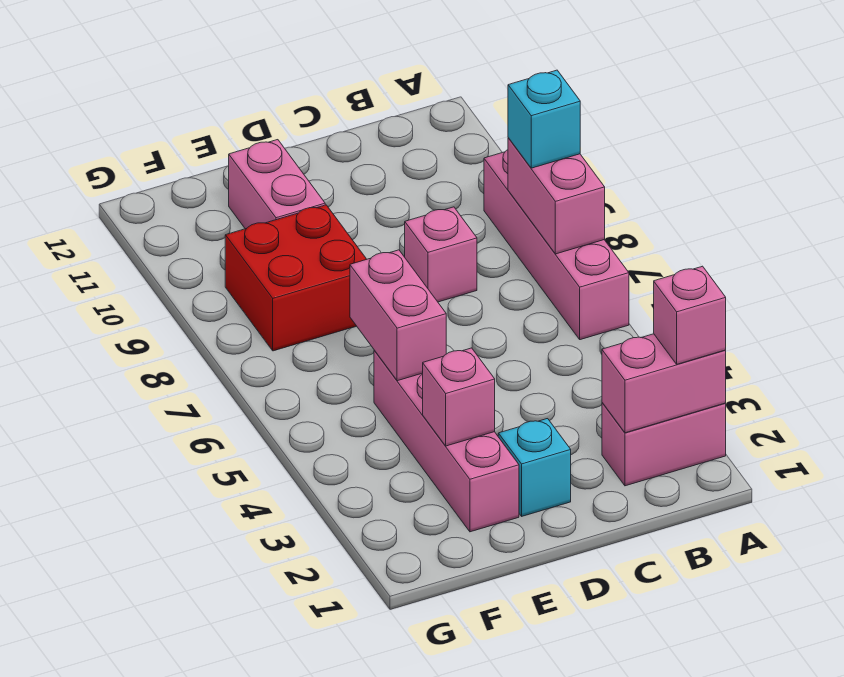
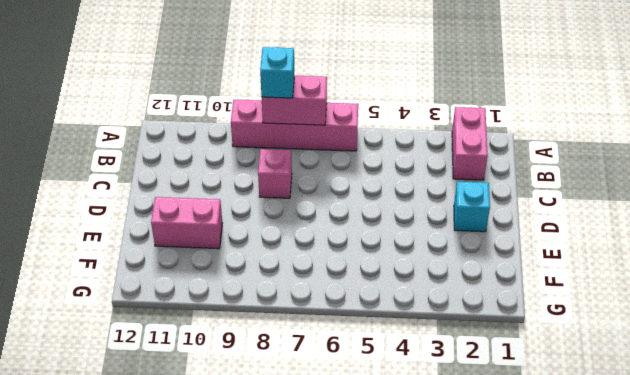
none -> pink 1x4 brick [374,351,519,532]
none -> red 2x2 brick [225,205,367,351]
none -> pink 1x2 brick [602,334,726,433]

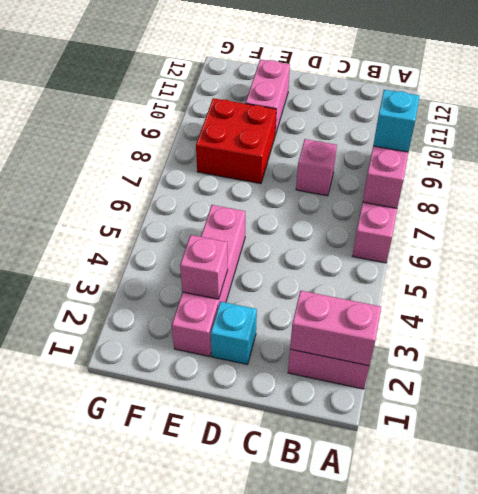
none -> pink 1x2 brick [350,250,446,381]
none -> pink 1x1 brick [654,266,726,364]

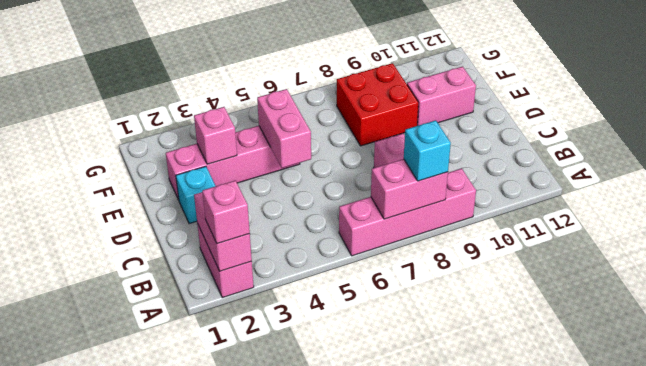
pink 1x2 brick [257,89,311,168] -> pink 1x2 brick turned to [350,250,446,381]

